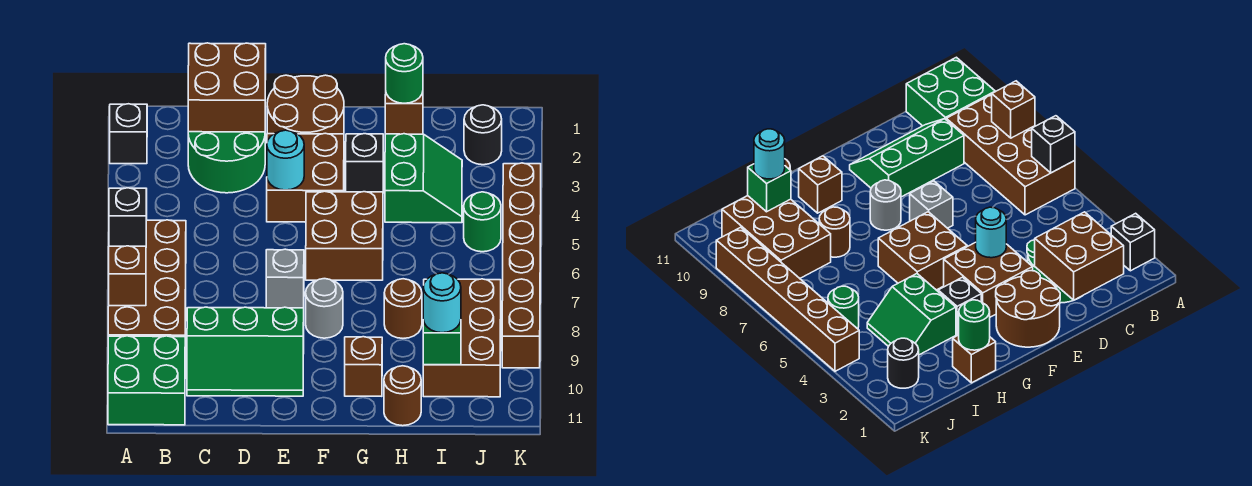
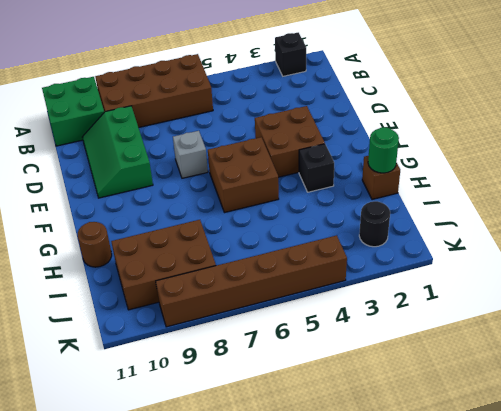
none -> green 2x2 round brick [188,132,265,193]
none -> brown 2x2 round brick [267,75,344,134]
none -> grey 1x1 round brick [306,279,343,338]

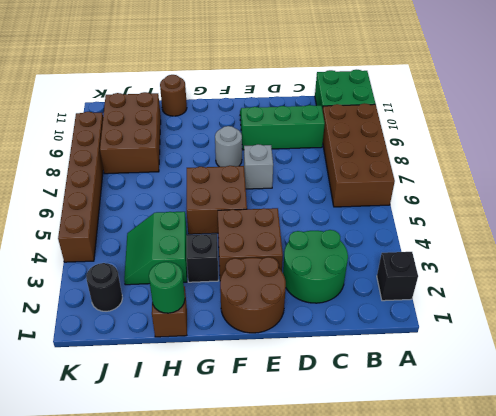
none -> brown 1x1 brick [345,337,382,396]
none -> brown 1x1 round brick [384,279,422,338]
none -> green 1x1 round brick [464,192,501,252]

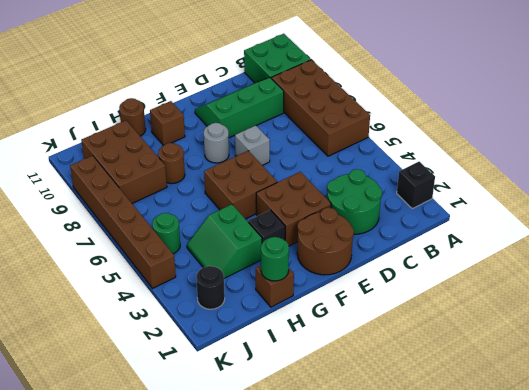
none -> black 1x1 brick [109,188,147,246]
none -> brown 1x1 brick [109,246,146,306]
none -> brown 2x2 brick [188,43,266,132]

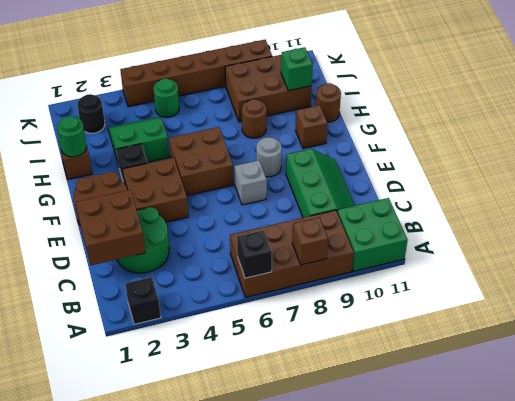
none -> cyan 1x1 round brick [267,130,304,190]
none -> cyan 1x1 round brick [423,273,461,333]

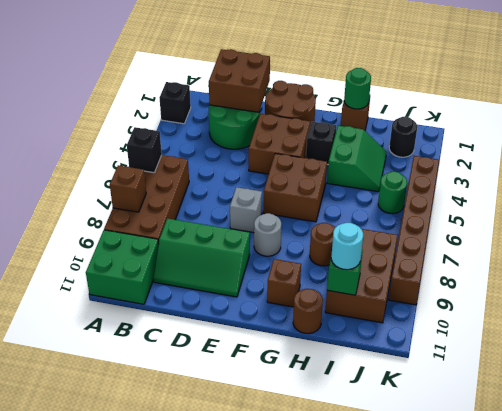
none -> cyan 1x1 round brick [267,130,304,190]

